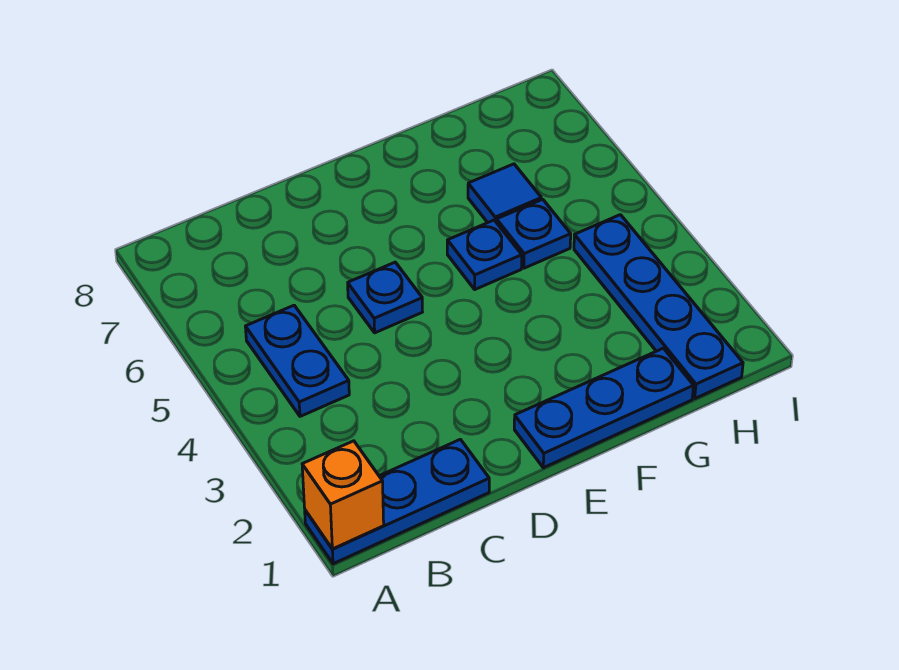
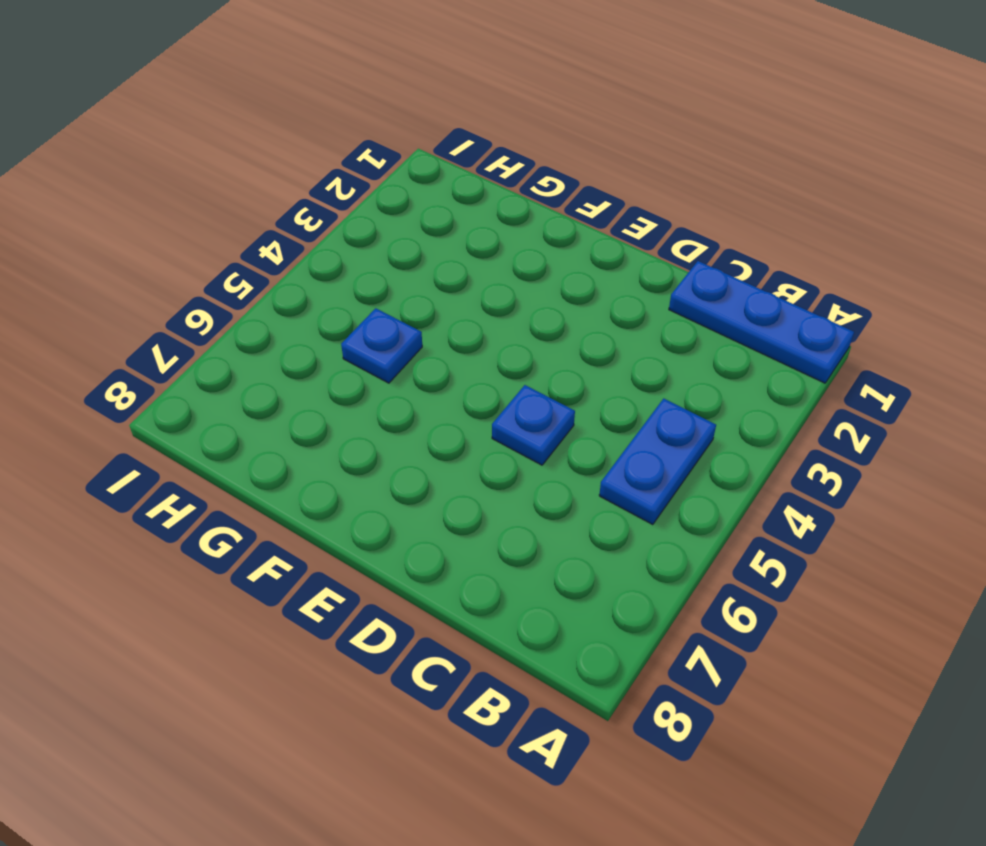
none -> blue 1x3 plate [514,348,694,468]
none -> blue 1x1 plate [447,220,522,289]

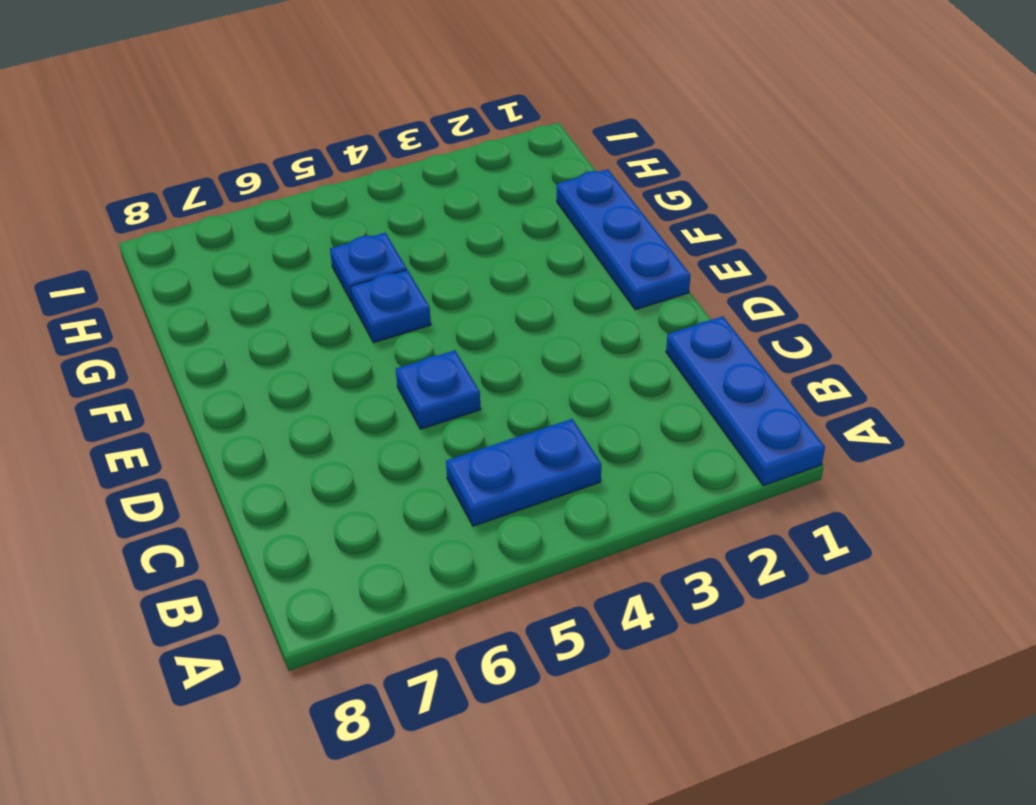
none -> blue 1x1 tile [468,164,541,223]
none -> blue 1x4 plate [574,215,743,398]

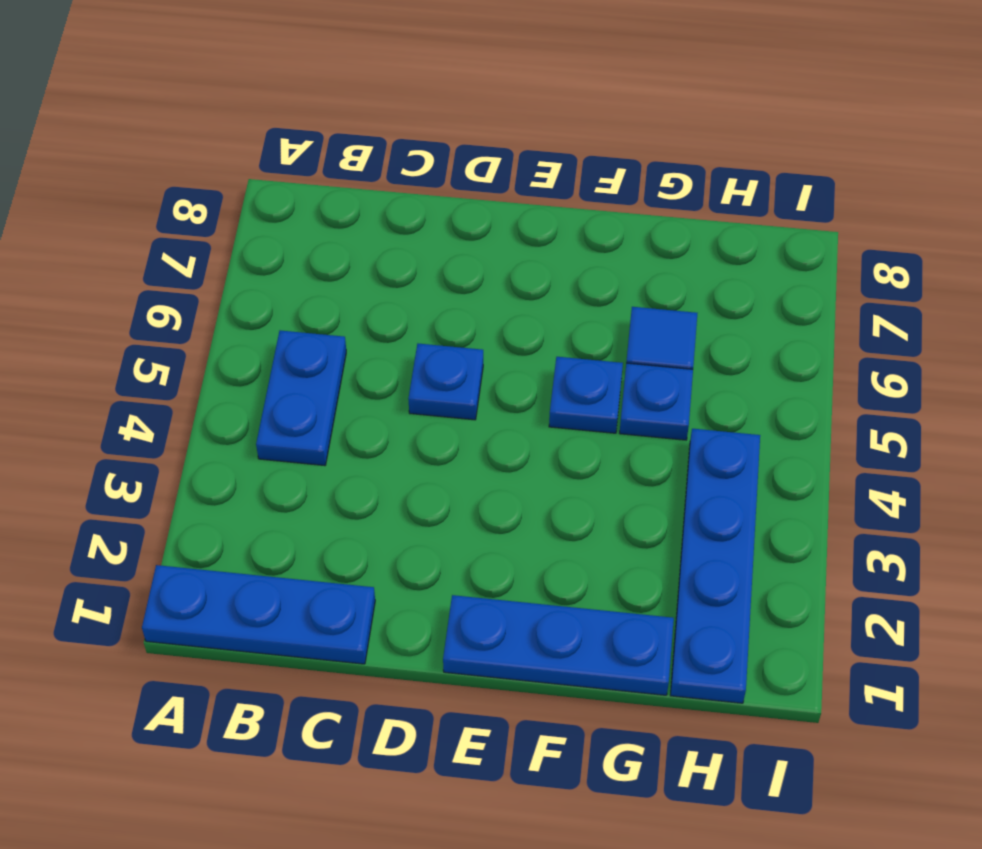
none -> orange 1x1 brick [302,441,384,549]

